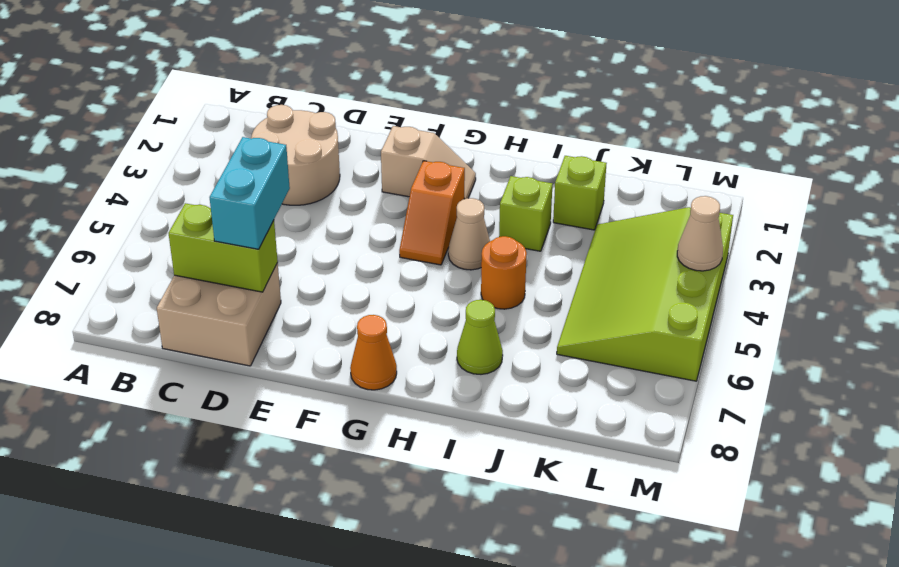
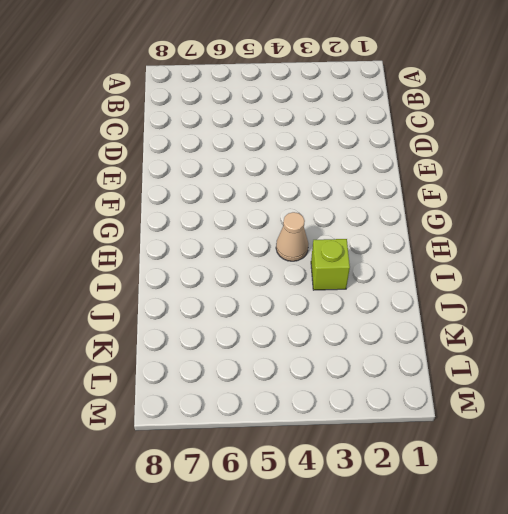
none -> tan 2x2 round brick [251,105,340,205]
none -> tan 2x2 brick [157,263,281,366]
none -> tan 1x2 slope [381,126,476,199]

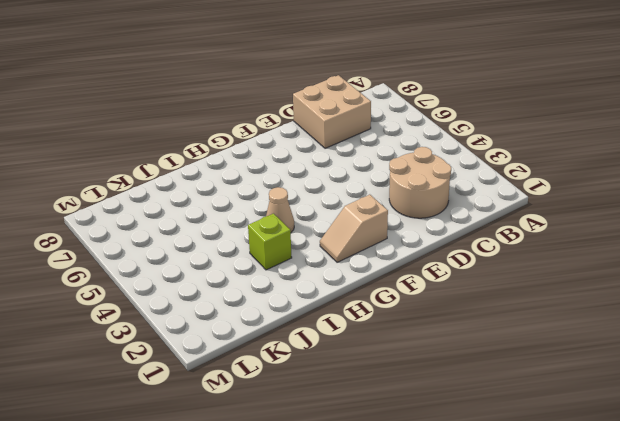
none -> orange 1x2 slope [399,161,465,265]
none -> orange 1x1 cone [350,315,397,390]
none -> orange 1x1 round brick [481,236,527,309]

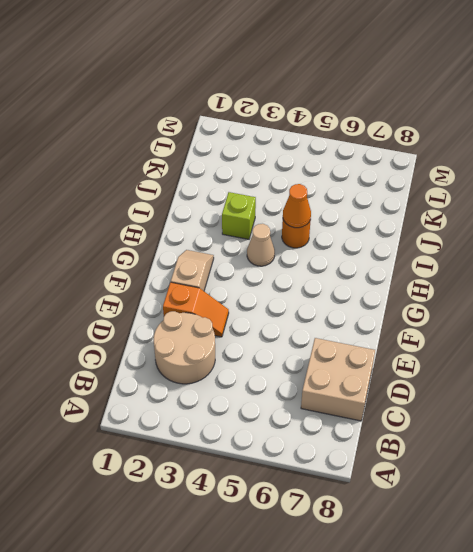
orange 1x2 slope [163,282,229,337] -> orange 1x2 slope moved to [399,161,465,265]
orange 1x1 cone [283,184,311,228] -> orange 1x1 cone moved to [350,315,397,390]
none -> lime 1x1 cone [457,300,503,374]
none -> lime 1x1 brick [553,156,607,230]
none -> lime 3x4 slope [557,207,733,381]

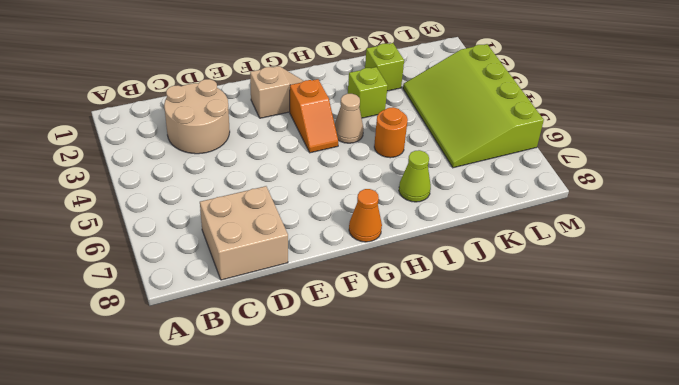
none -> lime 1x2 brick [169,203,278,292]
none -> tan 1x1 cone [677,196,723,271]
none -> cyan 1x2 brick [210,137,290,249]

